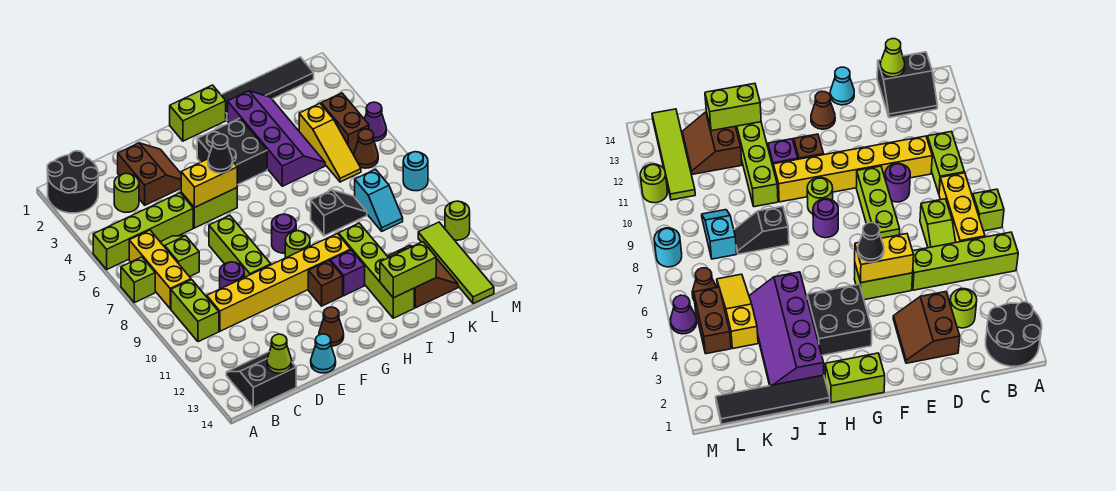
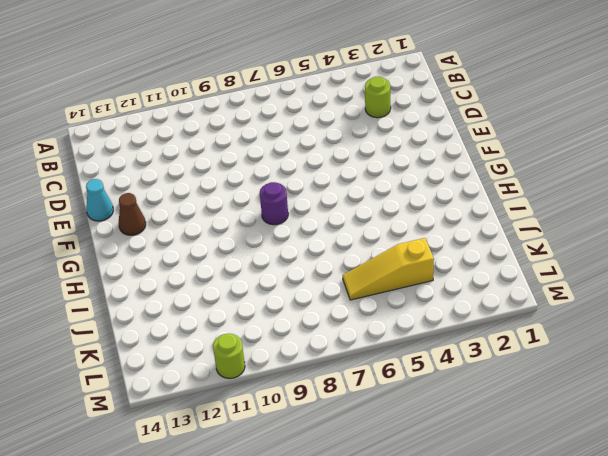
none -> black 2x2 round brick [47,151,99,213]
none -> lime 1x4 brick [93,193,193,269]
none -> lime 1x1 brick [121,257,155,303]
none -> yellow 1x3 brick [129,230,191,309]

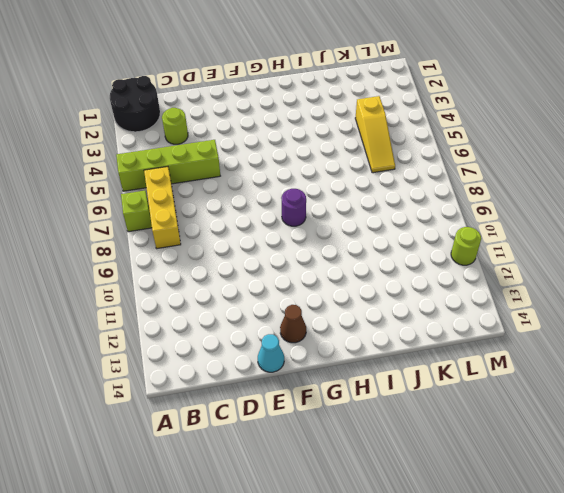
none -> lime 1x2 brick [171,280,219,342]
none -> black 2x2 slope [226,352,296,408]
none -> lime 1x2 slope [161,236,199,277]
none -> yellow 1x6 brick [207,234,351,331]

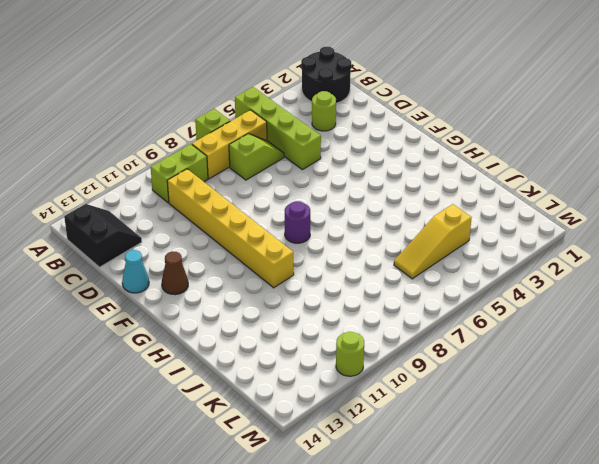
none -> brown 2x2 slope [118,143,181,205]
none -> purple 1x1 round brick [220,262,244,289]
none -> lime 1x2 brick [181,188,237,228]
none -> lime 1x3 brick [209,215,271,277]

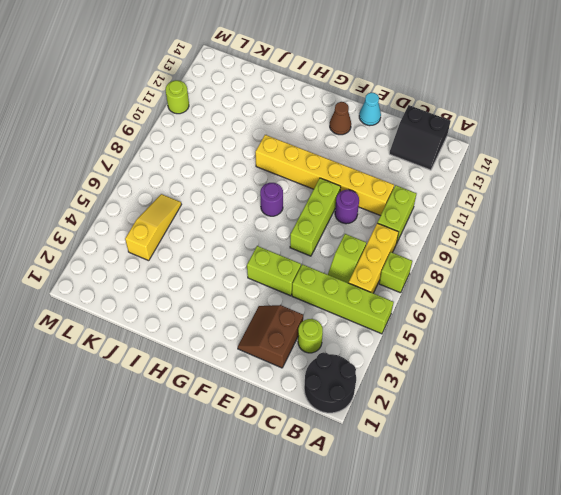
none -> lime 1x2 brick [170,85,226,141]
none -> black 2x2 brick [197,118,267,185]
none -> lime 1x1 round brick [285,231,310,258]
none -> brown 1x1 brick [308,261,343,306]

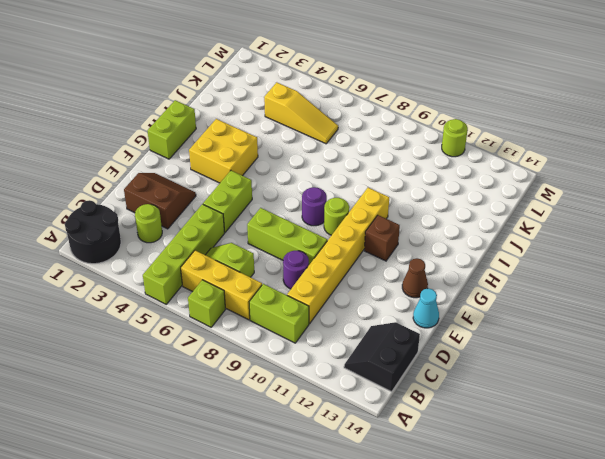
yellow 2x2 brick [189,119,258,183] -> black 2x2 brick [197,118,267,185]
none -> purple 1x1 brick [330,250,365,296]
none -> black 1x4 tile [221,57,314,120]
none -> purple 2x4 slope [228,91,325,186]
none -> black 1x2 slope [311,190,367,236]

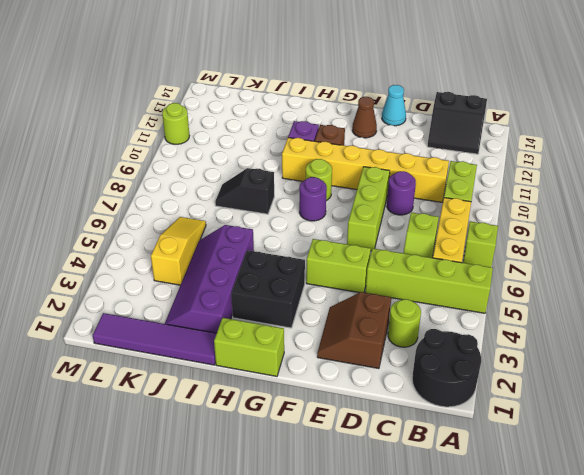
purple 1x4 tile [93,313,217,365] -> black 1x4 tile [221,57,314,120]
none -> lime 1x4 brick [338,223,414,318]
none -> brown 2x2 slope [388,245,458,308]
none -> cyan 1x2 slope [355,169,403,231]
none -> brown 1x2 brick [321,93,369,153]

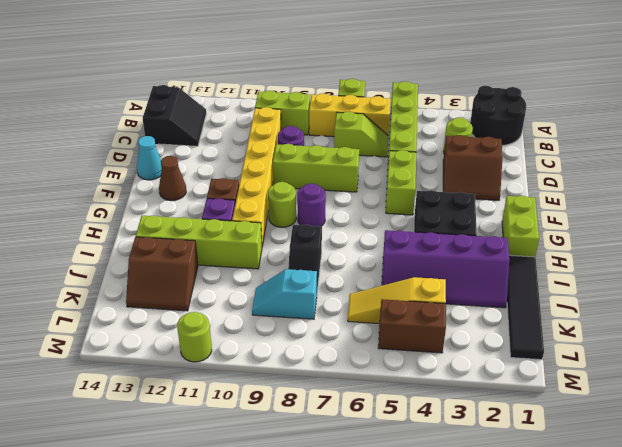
none -> brown 1x1 cone [354,129,378,168]
none -> lime 1x4 tile [418,222,494,304]
none -> purple 1x1 cone [365,102,386,141]
none -> cyan 1x1 round brick [403,152,428,191]

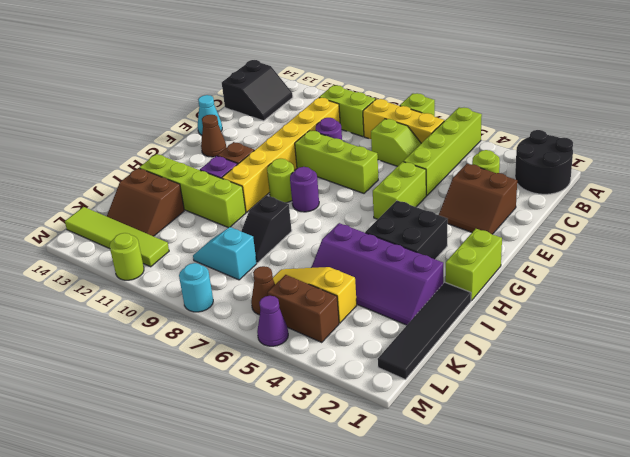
none -> lime 1x1 cone [267,334,292,373]
none -> yellow 1x2 brick [181,159,237,208]
none -> lime 1x2 brick [380,242,436,298]
none -> black 1x1 cone [208,134,233,173]

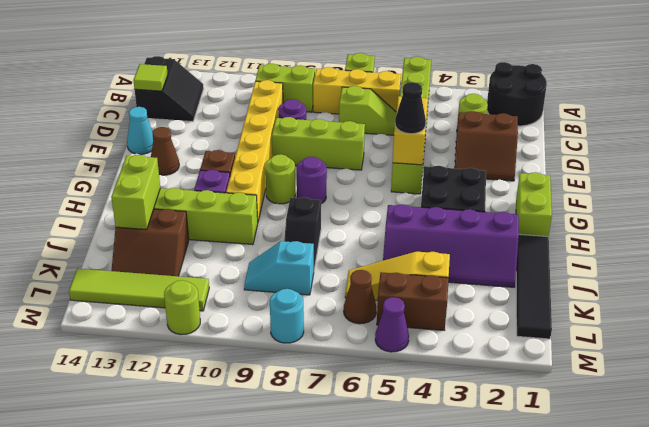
lime 1x1 tile [133,64,168,91] -> lime 1x1 cone [267,334,292,373]

